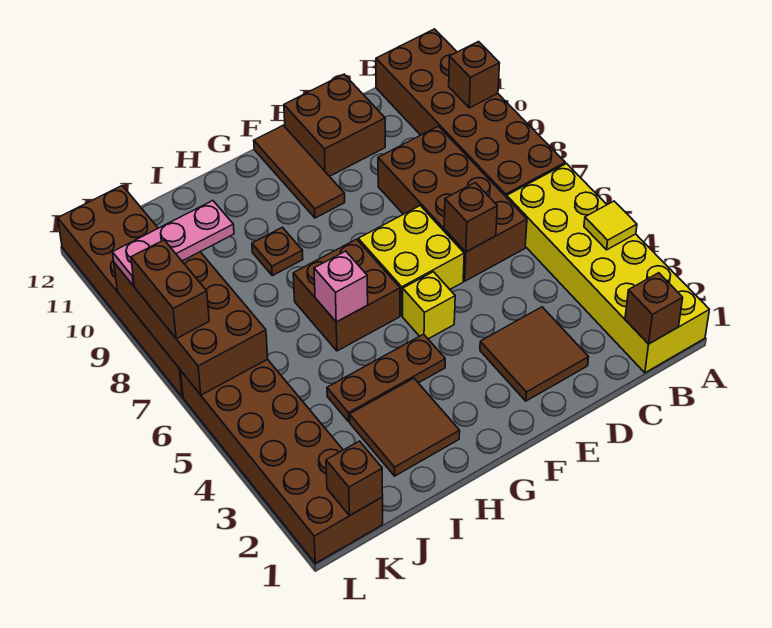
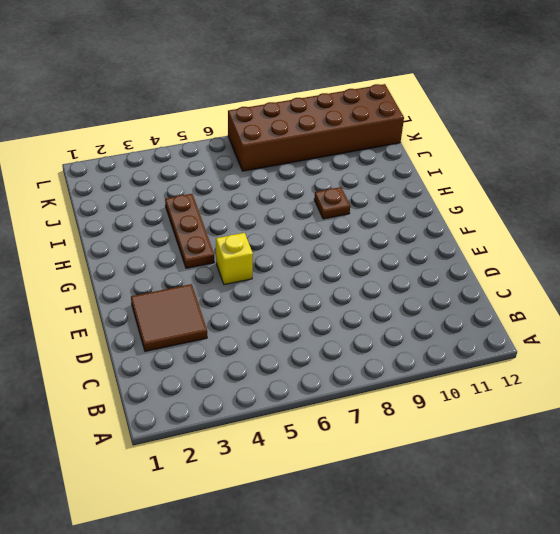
none -> yellow 2x6 brick [507,164,709,373]
none -> brown 2x6 brick [376,29,565,198]
none -> brown 2x4 brick [378,126,527,281]

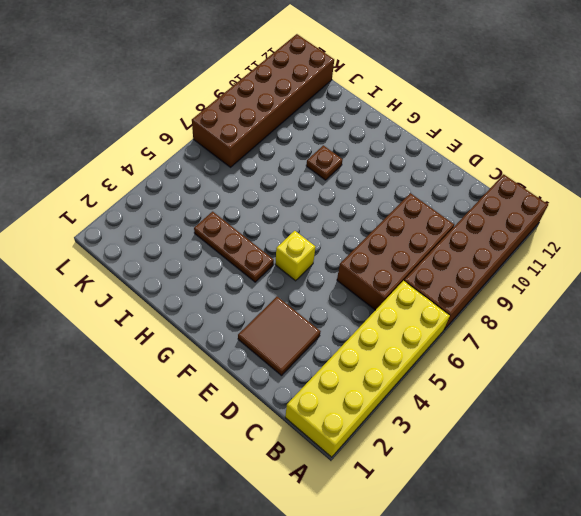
none -> brown 2x2 brick [284,74,385,176]
none -> yellow 2x2 brick [358,206,464,316]
none -> brown 1x3 tile [254,125,345,218]

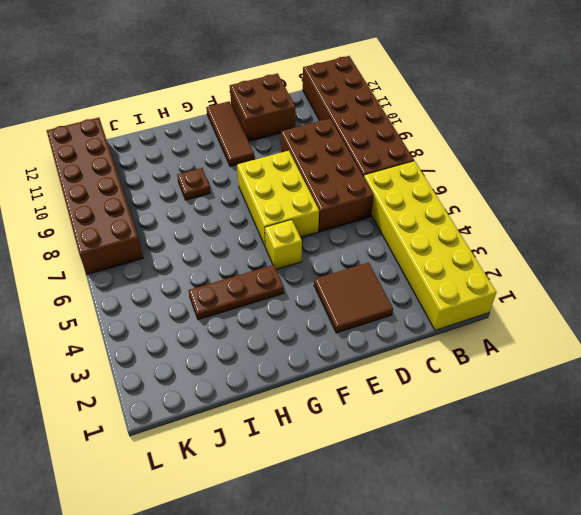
yellow 2x3 brick [237,151,319,247] -> yellow 2x2 brick [358,206,464,316]
none -> brown 2x2 brick [293,239,400,351]
none -> brown 2x2 tile [350,378,460,476]
none -> brown 2x6 brick [180,359,383,563]

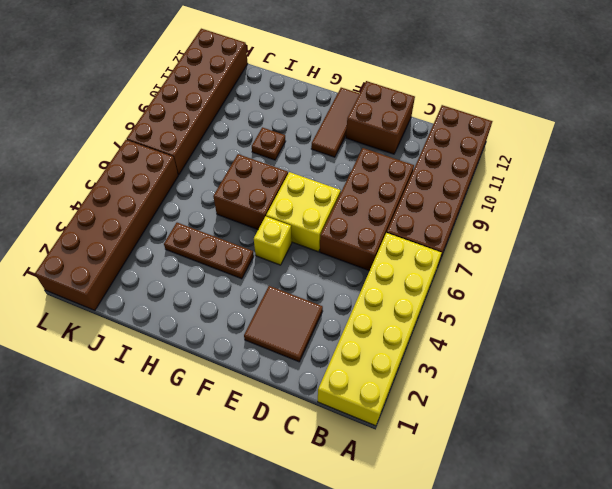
none -> brown 2x2 tile [350,378,460,476]
none -> yellow 1x1 tile [584,201,637,250]
none -> brown 1x1 brick [449,42,500,108]

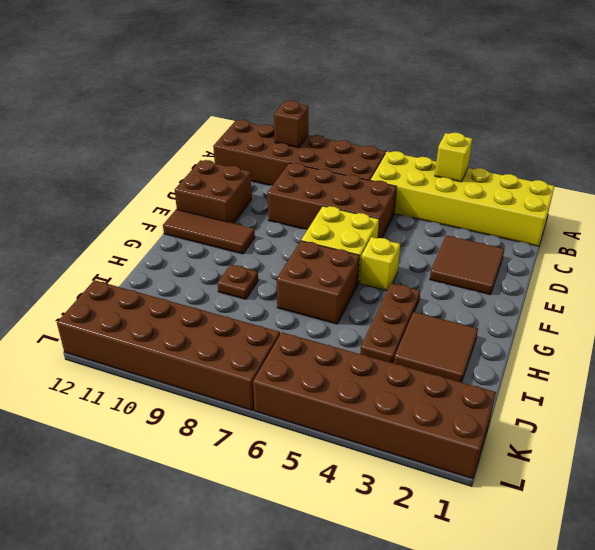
yellow 1x1 brick [435,133,472,182] -> yellow 1x1 tile [584,201,637,250]
none -> brown 1x1 brick [625,273,683,344]
none -> brown 1x1 brick [444,183,497,252]
none -> pink 1x1 brick [314,251,368,322]

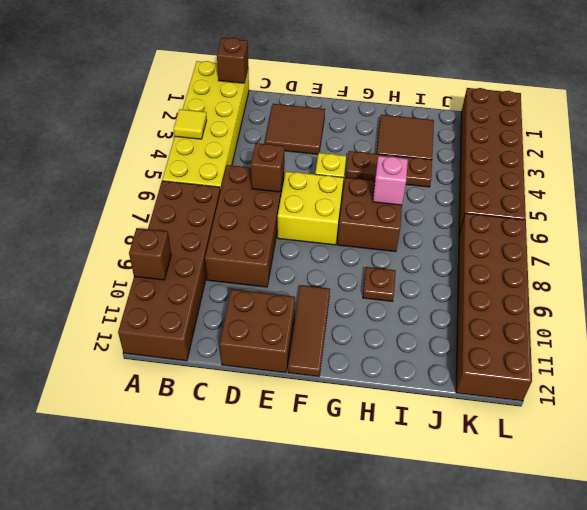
none -> brown 1x1 brick [326,441,383,516]
none -> brown 2x4 brick [114,252,268,395]
none -> pink 1x3 plate [112,201,234,286]

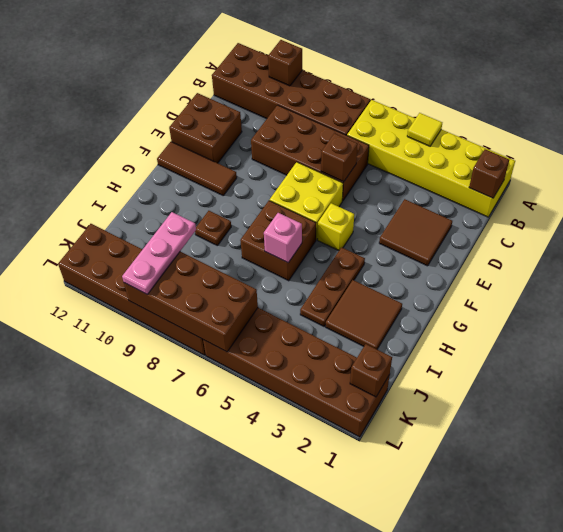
none -> brown 1x2 brick [131,240,209,339]

